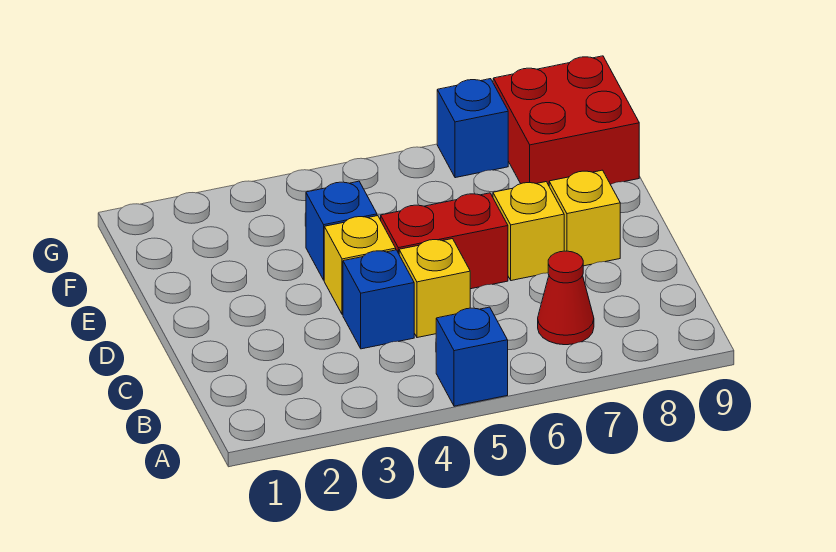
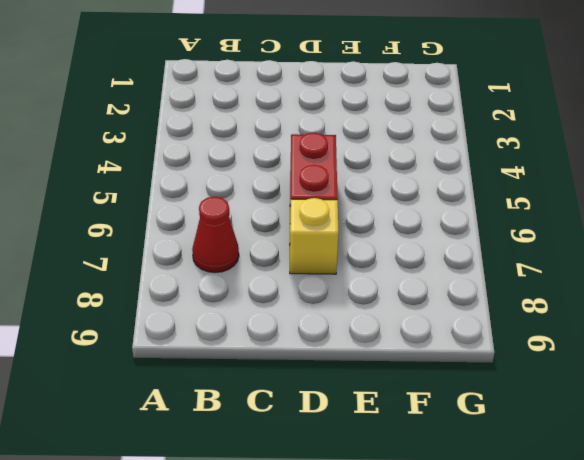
none -> blue 1x1 brick [436,307,508,406]
none -> blue 1x1 brick [343,250,414,349]

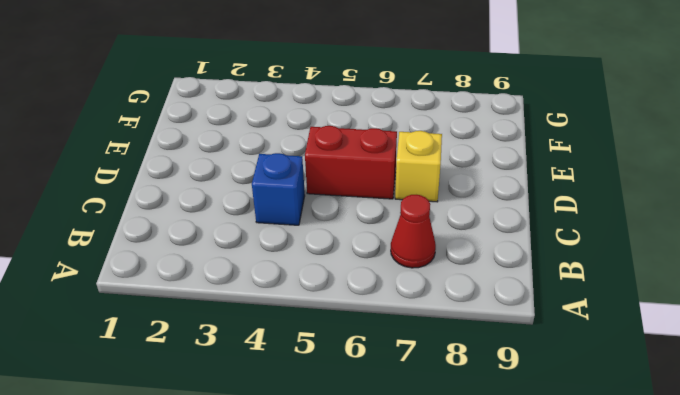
none -> blue 1x1 brick [436,307,508,406]
none -> yellow 1x1 brick [399,239,470,338]

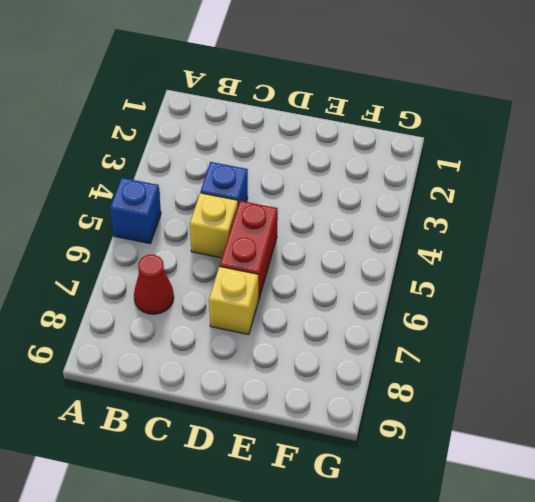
none -> yellow 1x1 brick [324,216,396,315]
none -> yellow 1x1 brick [549,170,620,266]

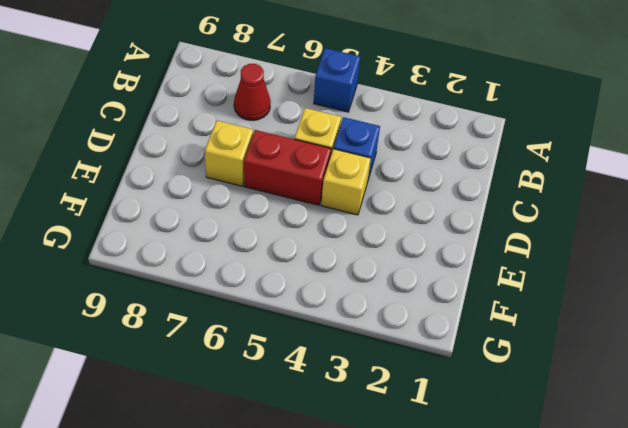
none -> yellow 1x1 brick [549,170,620,266]
none -> blue 1x1 brick [306,181,377,280]

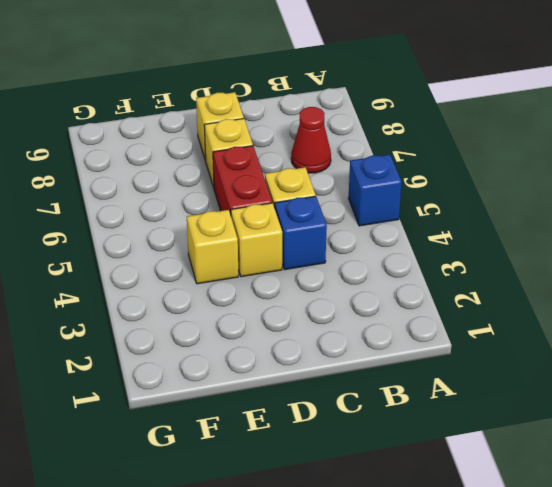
yellow 1x1 brick [187,210,238,284] -> blue 1x1 brick [306,181,377,280]
none -> red 2x2 brick [493,56,639,185]
none -> blue 1x1 brick [437,79,508,178]

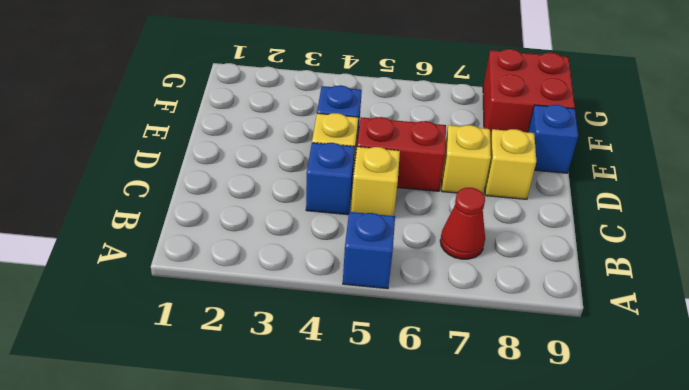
blue 1x1 brick [528,105,578,173] -> blue 1x1 brick moved to [437,79,508,178]

